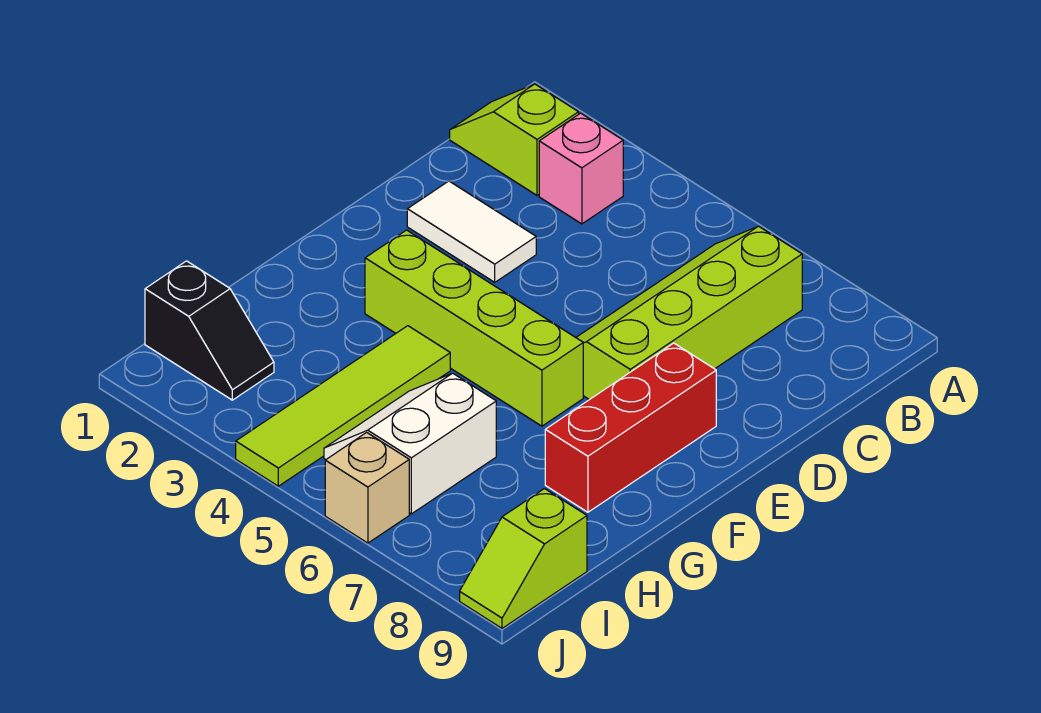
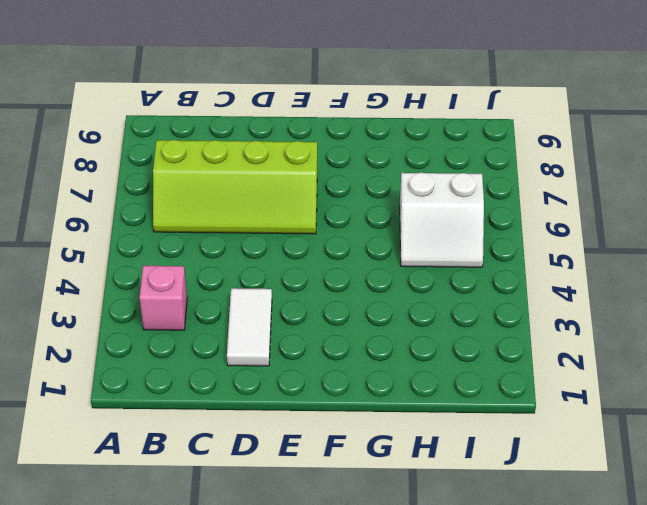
none -> lime 1x2 slope [450,84,579,195]
none -> red 1x3 brick [545,343,716,512]

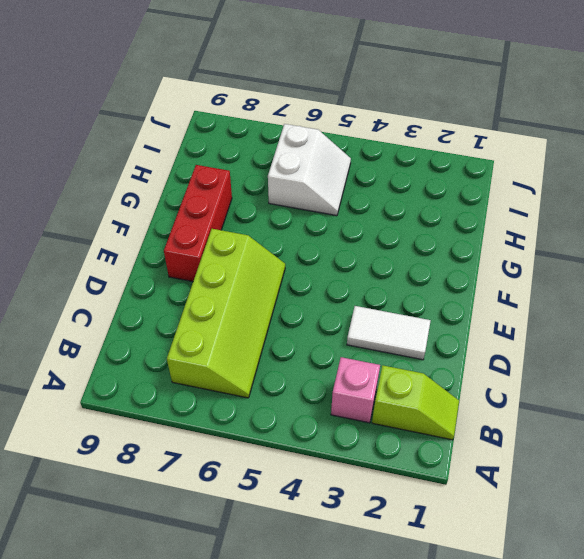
none -> lime 1x4 brick [365,230,583,426]
none -> lime 1x4 tile [236,326,450,486]

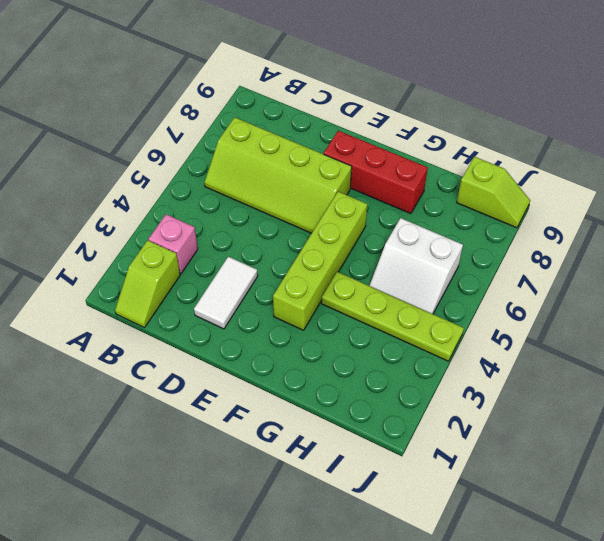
lime 1x4 plate [321,272,464,361] -> lime 1x4 tile [236,326,450,486]
none -> black 1x2 slope [145,261,274,400]
none -> tan 1x1 brick [325,432,409,543]

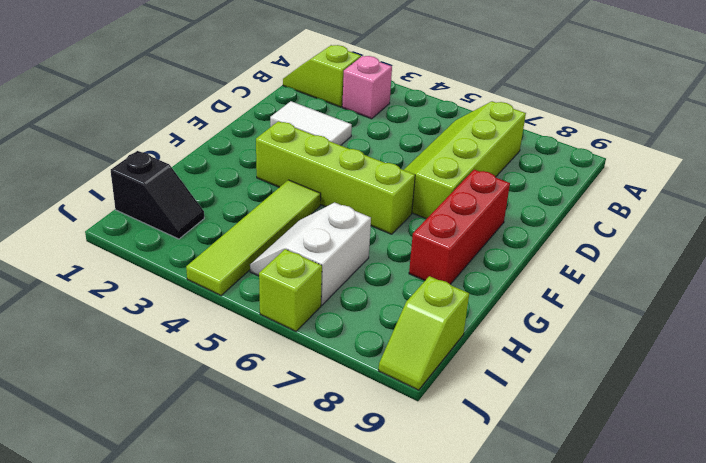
lime 1x1 brick [259,249,322,331] -> tan 1x1 brick [325,432,409,543]

